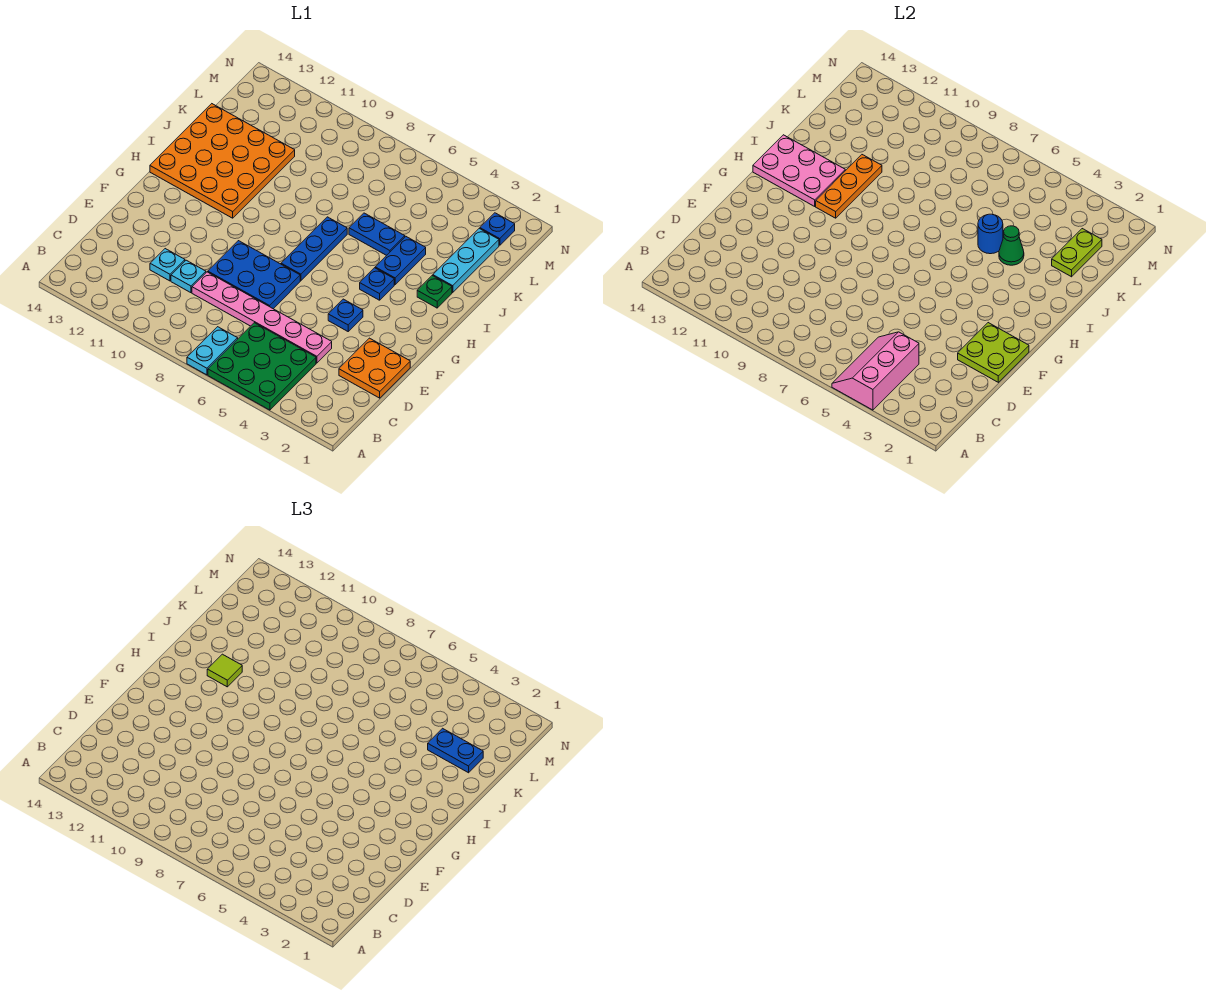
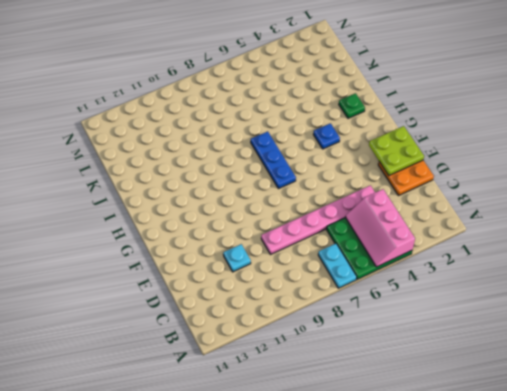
none -> cyan 1x1 plate [171,260,206,293]
none -> blue 2x3 plate [208,241,300,309]
none -> blue 1x1 plate [328,299,363,331]

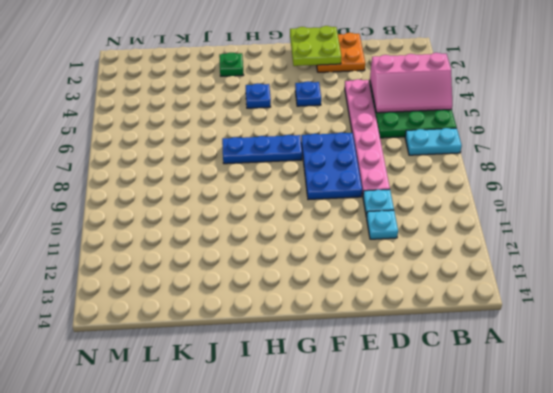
none -> orange 4x4 plate [150,104,295,218]
none -> blue 1x2 plate [375,237,426,284]
none -> cyan 1x3 plate [433,229,499,292]

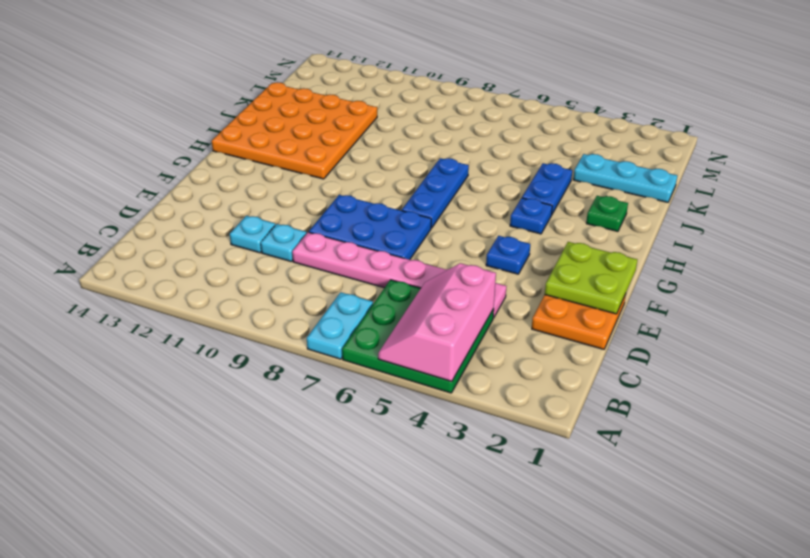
cyan 1x3 plate [573,154,677,202] -> cyan 1x3 plate turned to [433,229,499,292]
none -> blue 1x2 plate [349,213,405,255]
none -> blue 1x1 plate [480,213,515,245]
none -> orange 1x3 plate [816,155,882,218]

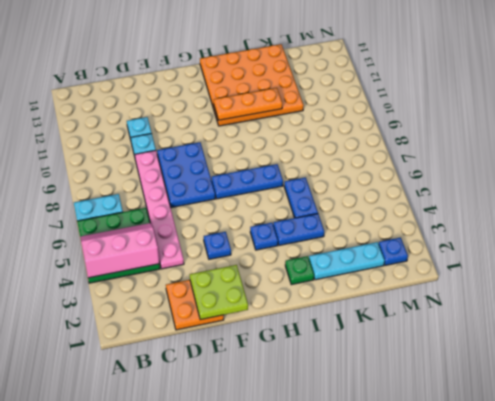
none -> pink 2x3 plate [753,135,845,206]
none -> green 1x1 cone [999,226,1024,265]
none -> blue 1x1 round brick [978,214,1003,254]

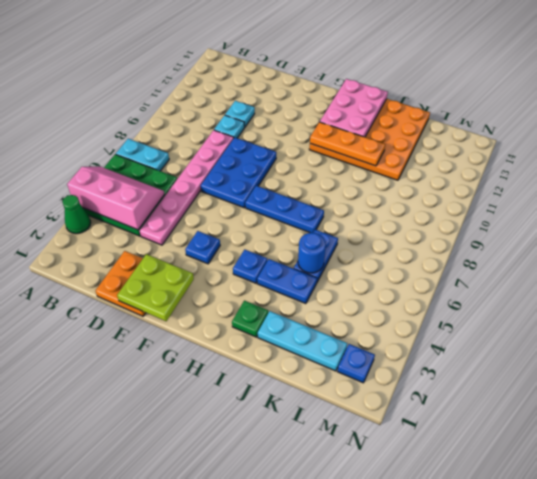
green 1x1 cone [63,195,91,234] -> green 1x1 cone moved to [999,226,1024,265]
none -> lime 1x2 plate [1052,229,1102,277]
none -> lime 1x1 tile [207,654,242,687]
none -> blue 1x2 plate [428,728,483,773]

